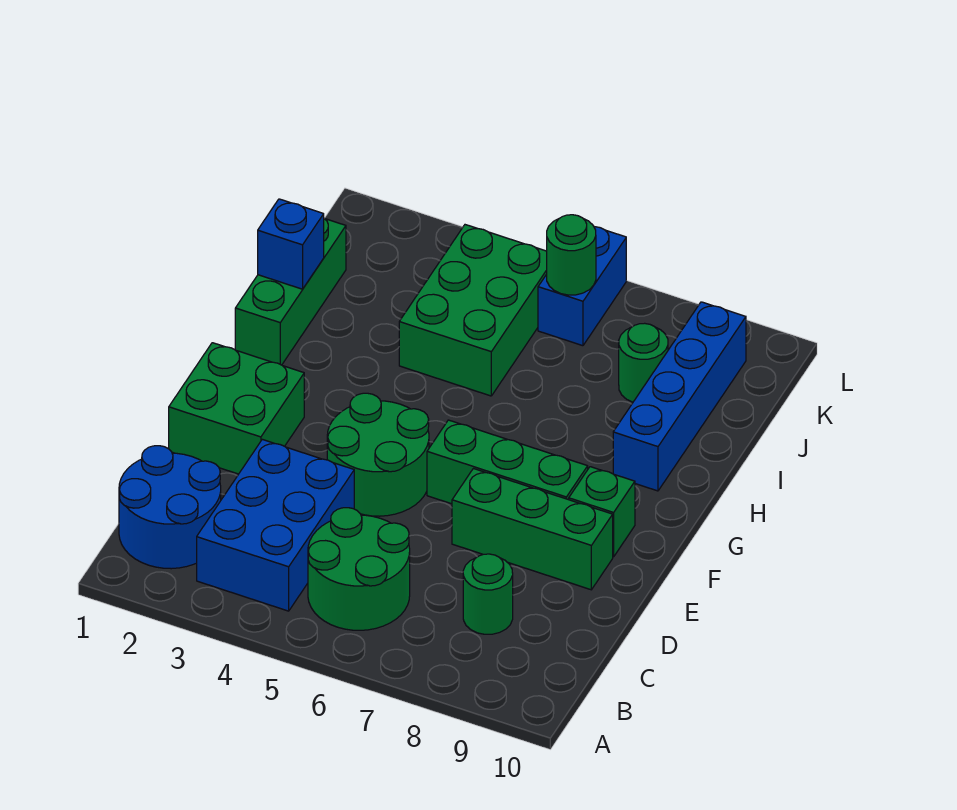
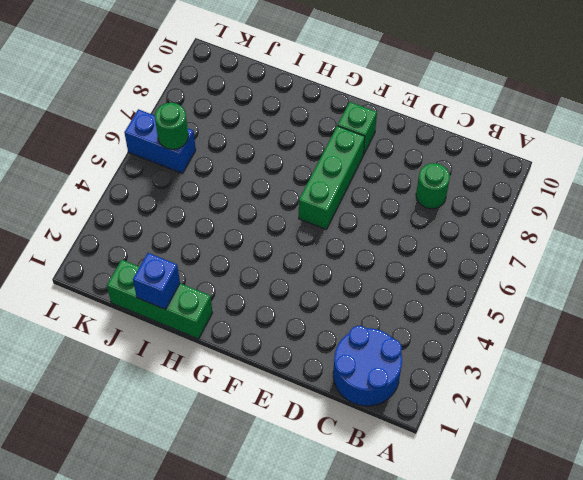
none -> blue 2x3 brick [197,439,354,611]
none -> green 2x2 round brick [308,508,410,630]
none -> green 2x2 brick [169,343,304,474]

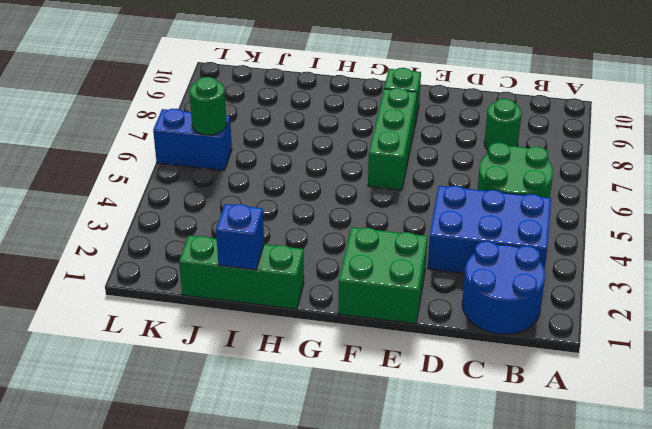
none -> green 2x2 round brick [327,393,429,516]
none -> green 1x3 brick [452,469,613,590]
none -> blue 1x4 brick [613,302,746,491]

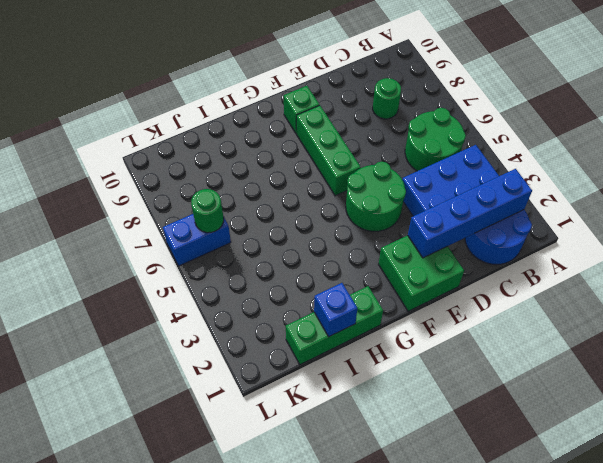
blue 1x4 brick [408,169,532,258] -> blue 1x4 brick moved to [613,302,746,491]
none -> green 1x3 brick [452,469,613,590]
none -> green 2x3 brick [399,225,547,396]
none -> green 1x1 round brick [619,323,668,402]

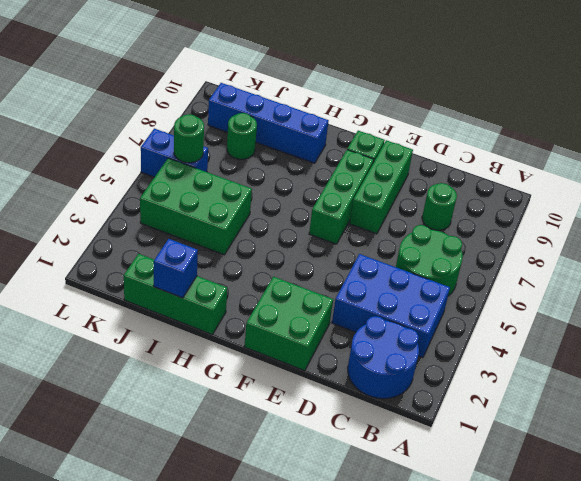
none -> green 2x2 round brick [327,393,429,516]

